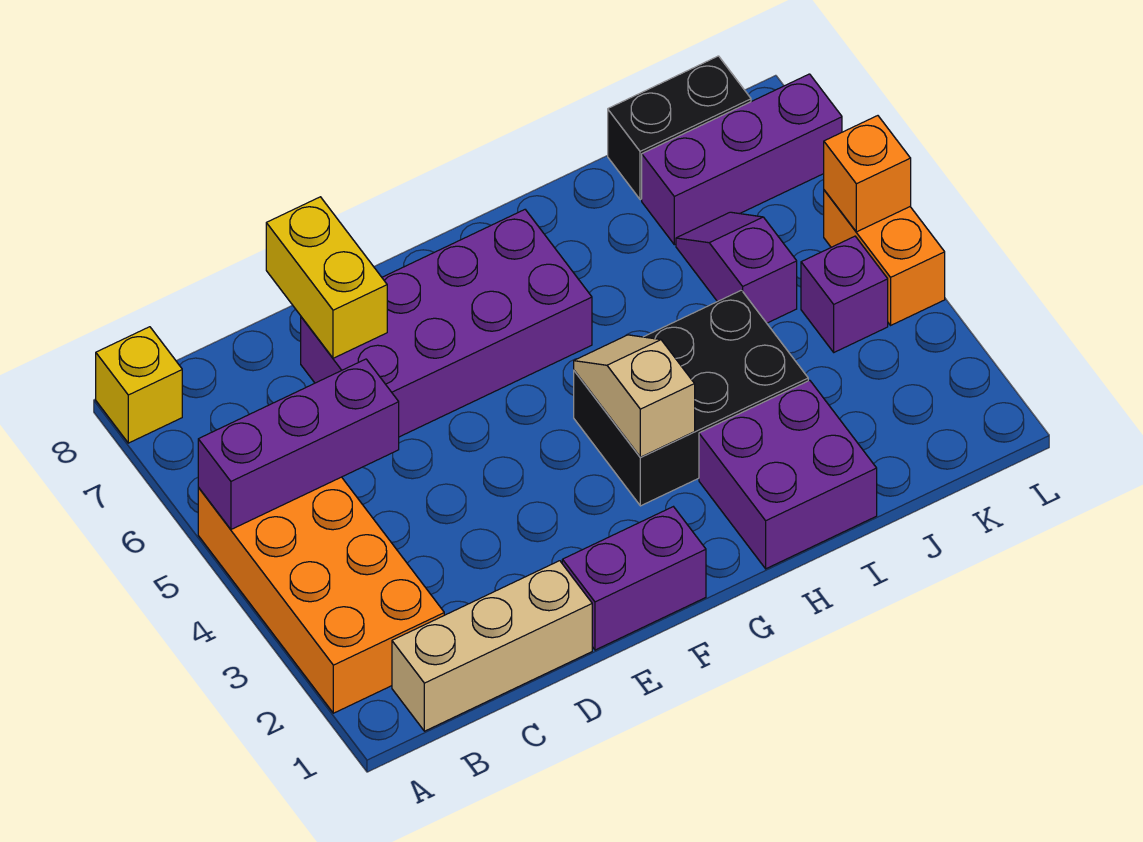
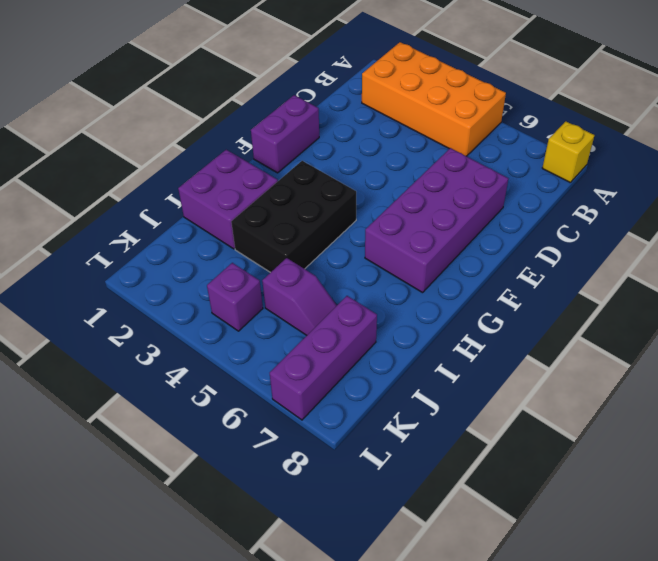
none -> tan 1x3 brick [392,561,592,731]
none -> black 1x2 brick [608,56,751,200]
none -> orange 1x2 brick [824,190,945,325]

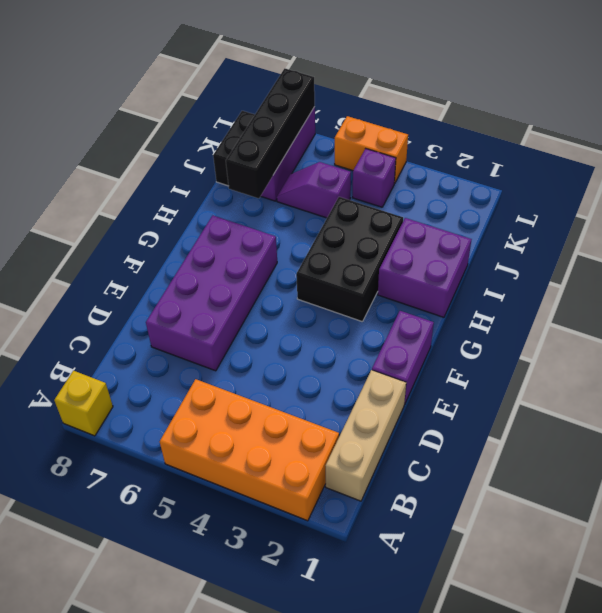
black 1x4 brick [226,69,315,198] -> none
none -> purple 1x3 brick [198,359,399,529]
none -> yellow 1x2 brick [266,197,387,358]
none -> tan 1x2 slope [574,335,695,457]

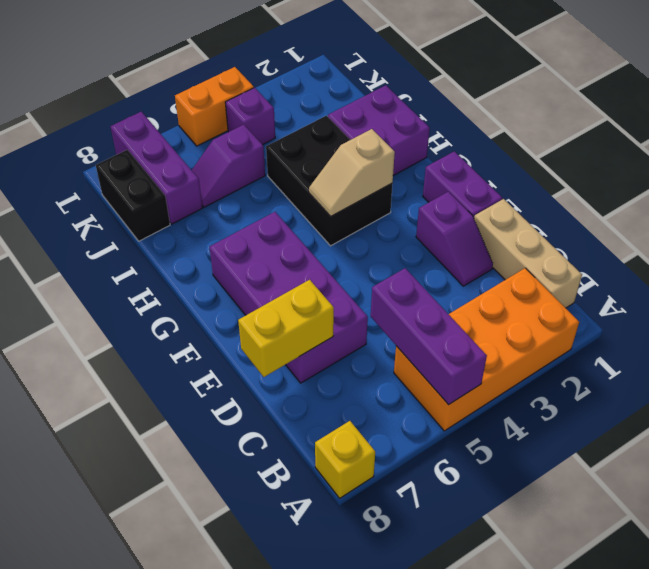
purple 1x2 slope [416,192,493,286] -> none
none -> orange 1x1 brick [824,116,911,232]

